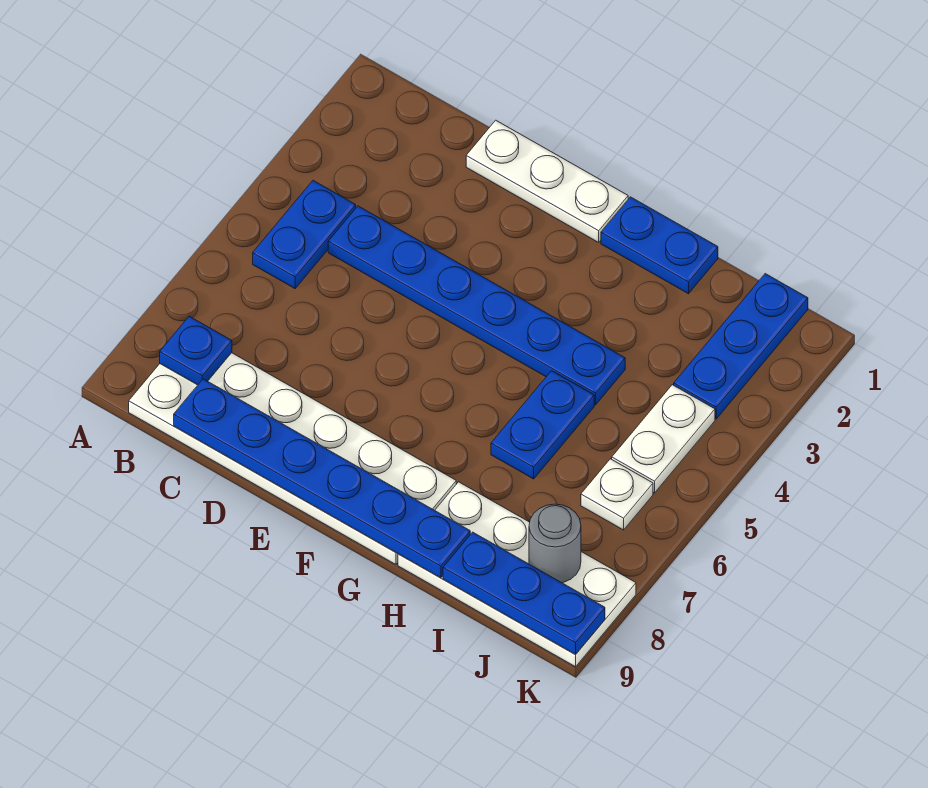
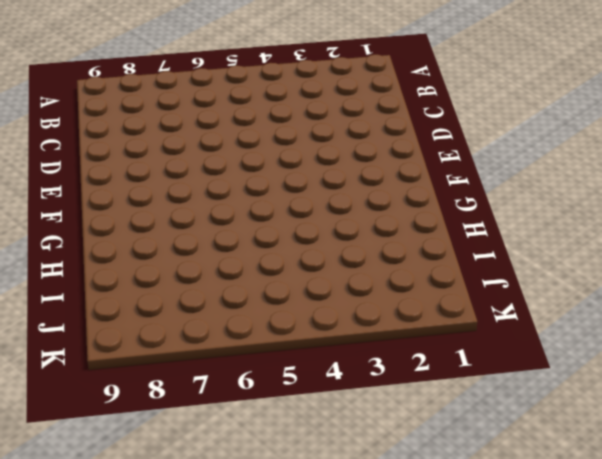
none -> blue 1x2 plate [253,181,356,288]
none -> white 2x6 plate [129,353,456,565]
none -> blue 1x6 plate [328,206,625,405]

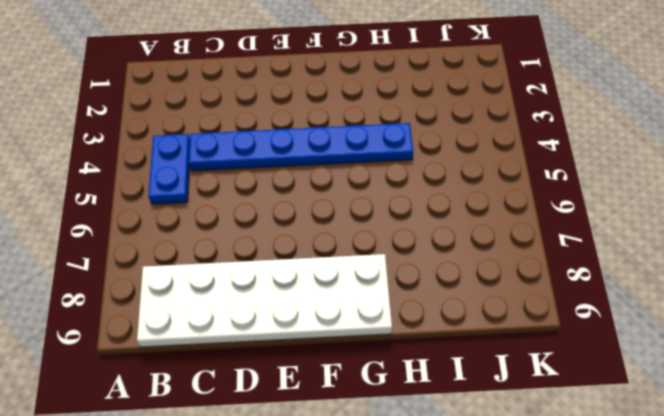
none -> white 1x3 plate [466,120,628,242]
none -> blue 1x2 plate [601,197,718,294]
none -> blue 1x2 plate [491,371,594,479]

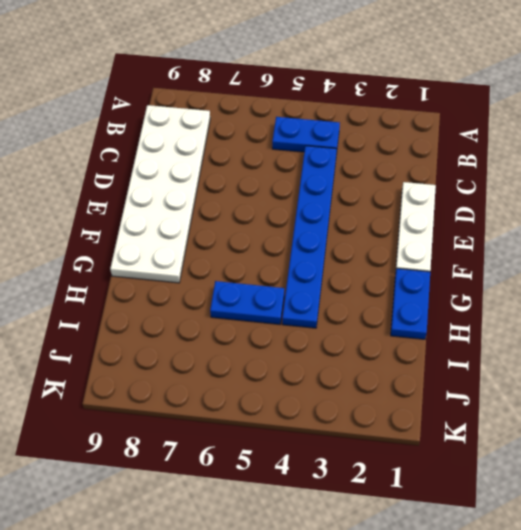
none -> white 2x4 plate [398,482,636,667]
none -> blue 1x3 plate [674,274,808,419]
none -> white 1x2 plate [612,385,715,493]

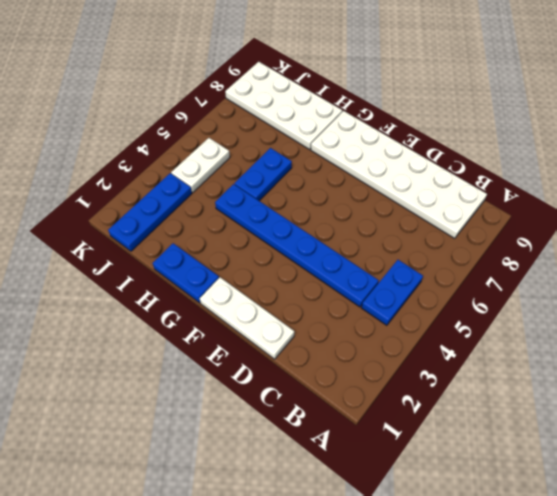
none -> white 1x1 plate [581,459,653,530]
none -> blue 1x1 plate [160,316,232,385]
none -> blue 1x6 plate [174,379,470,578]

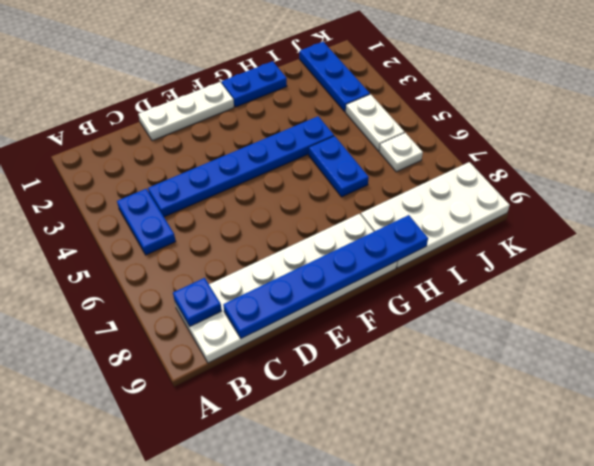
none -> blue 1x3 plate [443,532,605,655]
none -> grey 1x1 round brick [529,504,581,583]

